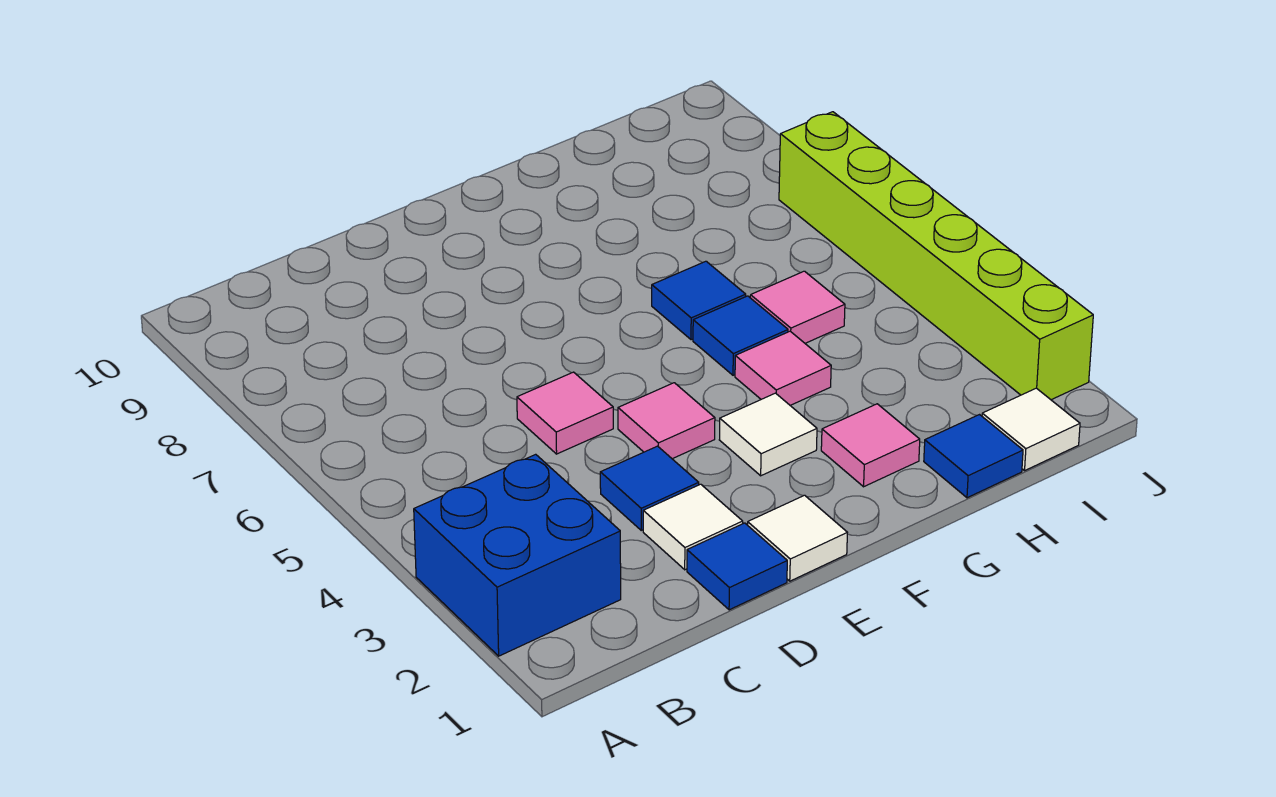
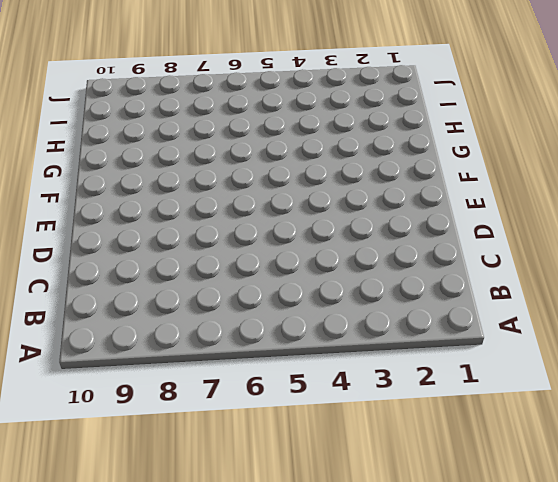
none -> blue 2x2 brick [414,454,621,656]
none -> blue 1x1 tile [687,523,787,610]
none -> white 1x1 tile [643,484,743,570]

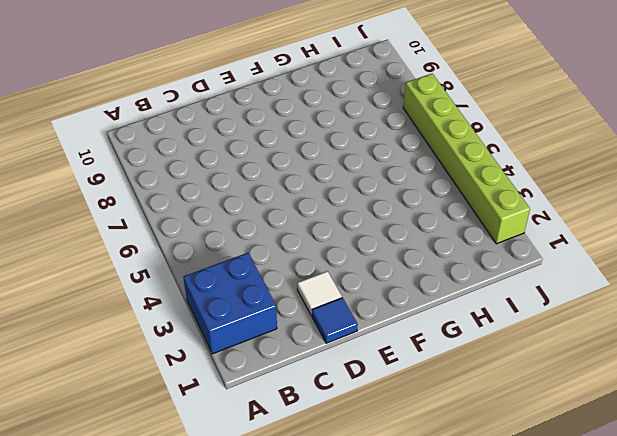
none -> blue 1x1 tile [600,446,699,530]
none -> pink 1x1 tile [517,372,613,454]
none -> white 1x1 tile [748,495,847,581]

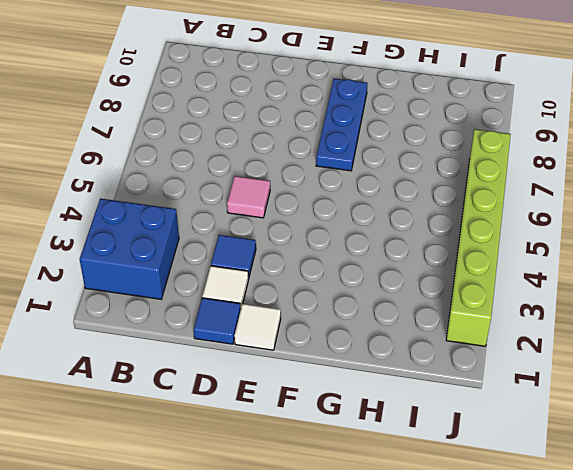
blue 1x3 plate [316,78,368,171] -> none
none -> pink 1x1 tile [618,383,715,459]
none -> white 1x1 tile [719,393,817,476]
none -> pink 1x1 tile [821,404,920,487]

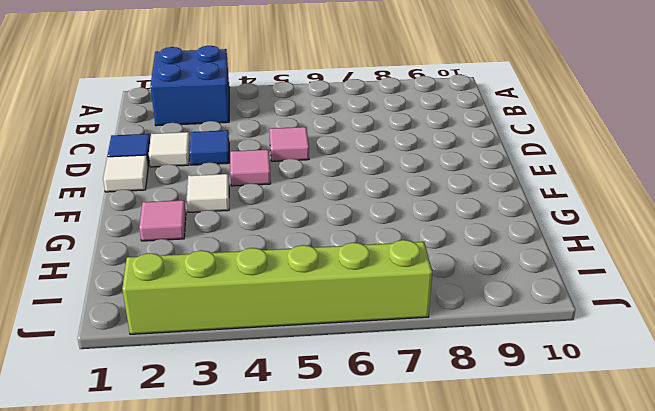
none -> pink 1x1 tile [735,331,831,406]
none -> blue 1x1 tile [693,296,788,375]
none -> blue 1x1 tile [652,261,746,340]

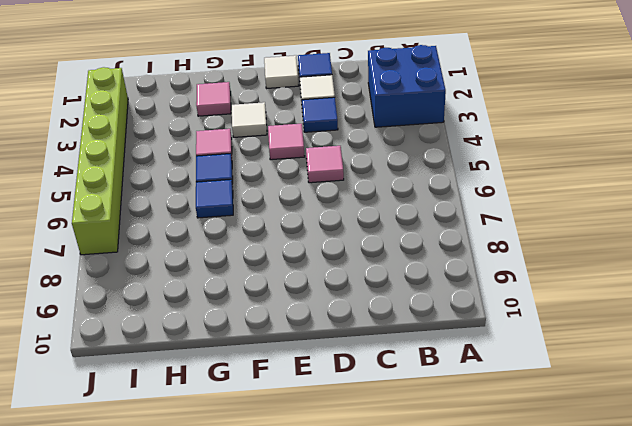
none -> blue 1x1 tile [924,415,1023,498]
none -> pink 1x1 tile [750,271,845,343]
none -> white 1x1 tile [982,388,1080,471]

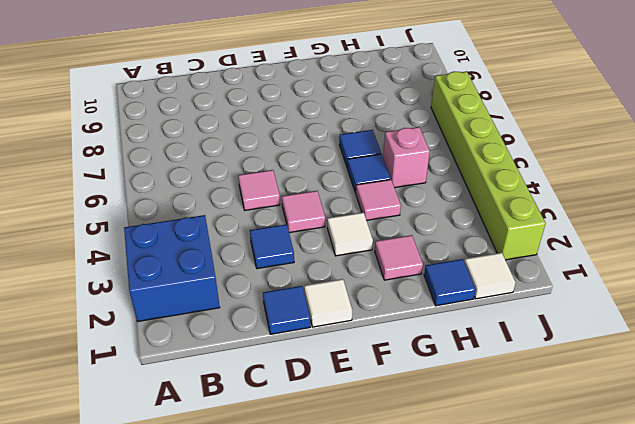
pink 1x1 brick [383,127,430,188] -> pink 1x1 tile [750,271,845,343]
none -> white 1x1 tile [643,484,743,570]

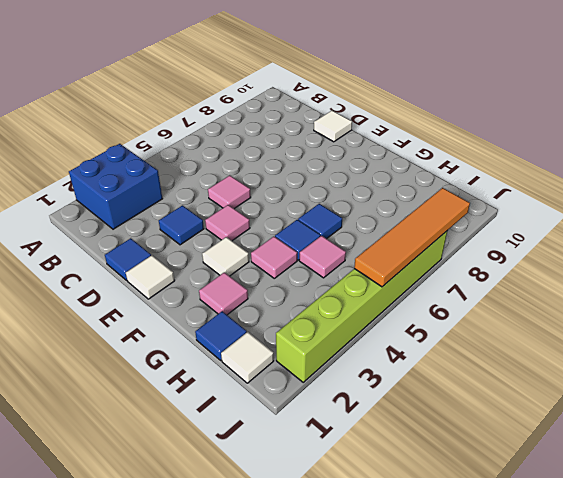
white 1x1 tile [314,111,352,142] -> white 1x1 tile moved to [643,484,743,570]
orange 1x4 tile [354,188,470,287] -> none

